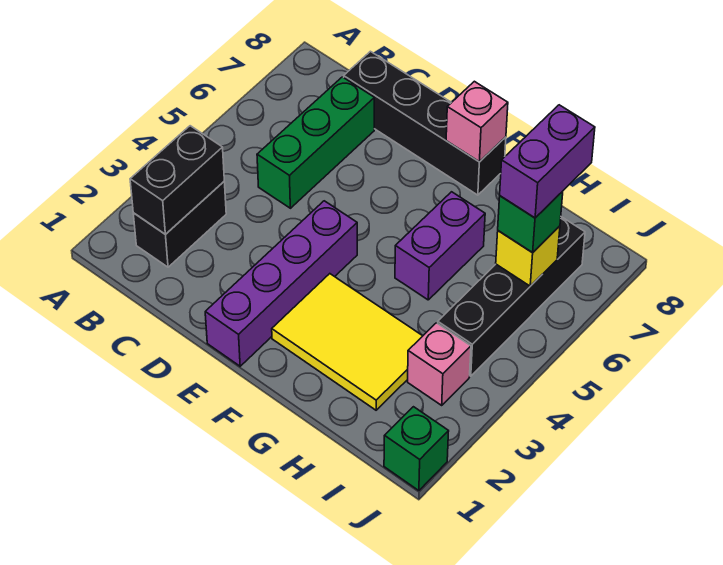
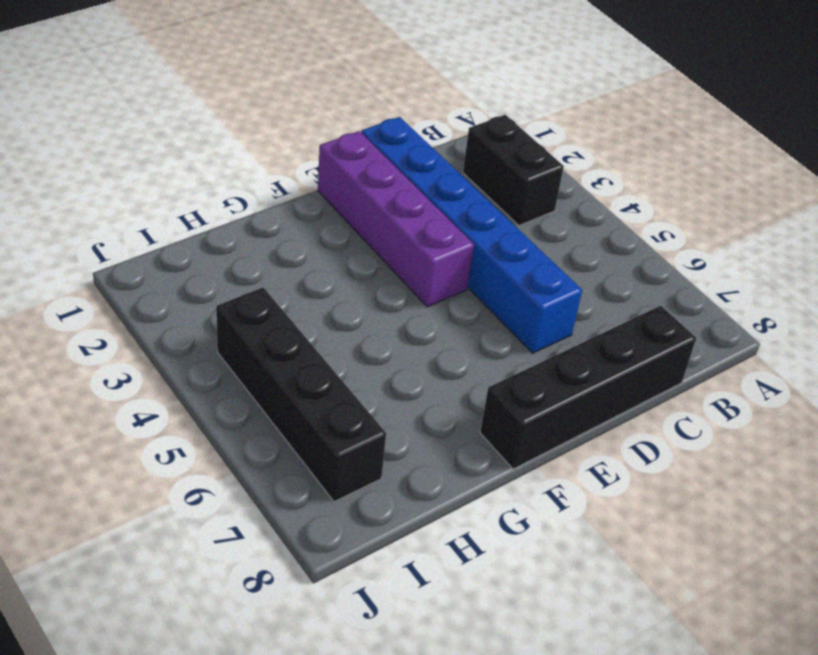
blue 1x6 brick [361,117,582,353] -> none
none -> green 1x3 brick [257,77,374,208]
none -> yellow 2x3 tile [272,274,422,410]
none -> purple 1x2 brick [395,192,485,300]

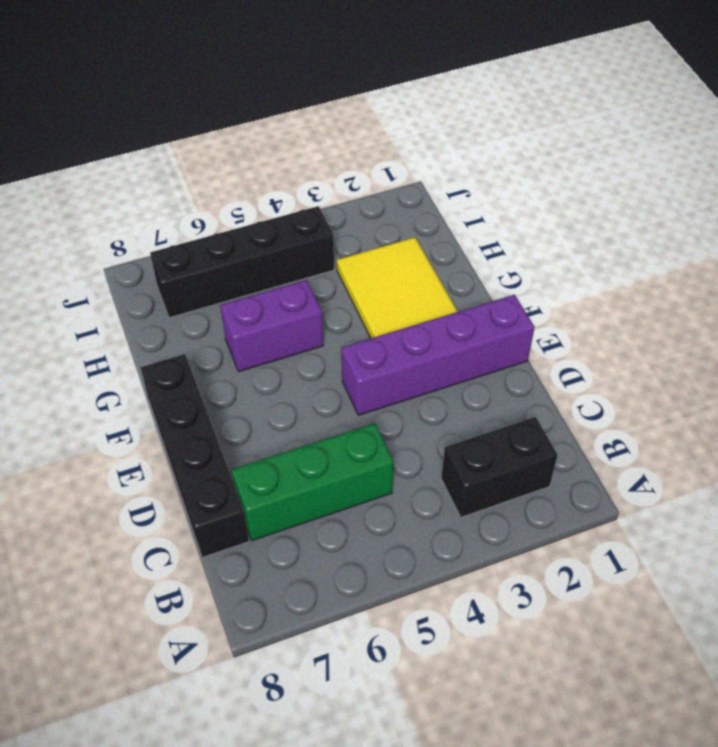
none -> pink 1x1 brick [408,323,471,405]
none -> green 1x1 brick [384,407,449,491]
none -> black 1x2 brick [130,126,224,234]

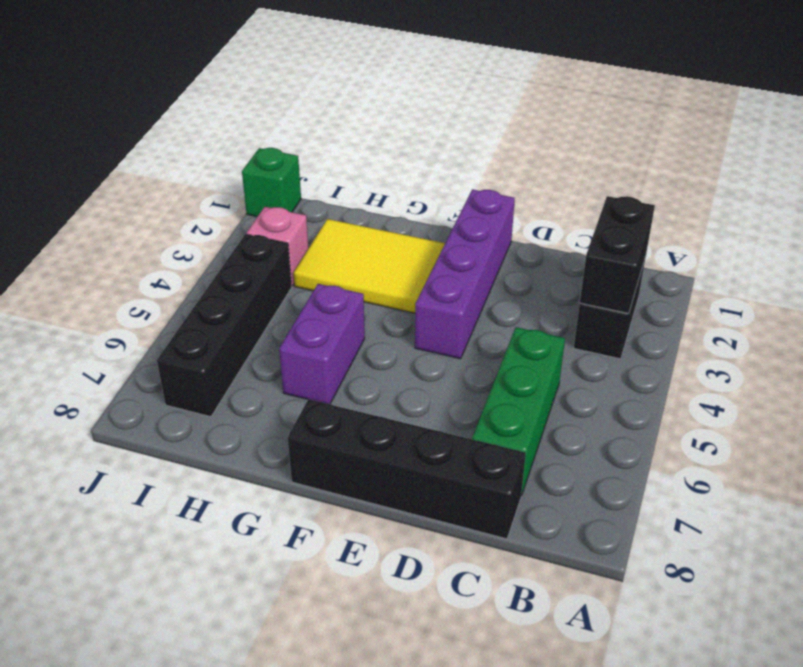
none -> pink 1x1 brick [446,81,508,162]
none -> yellow 1x1 brick [496,226,560,286]
none -> green 1x1 brick [498,192,563,253]

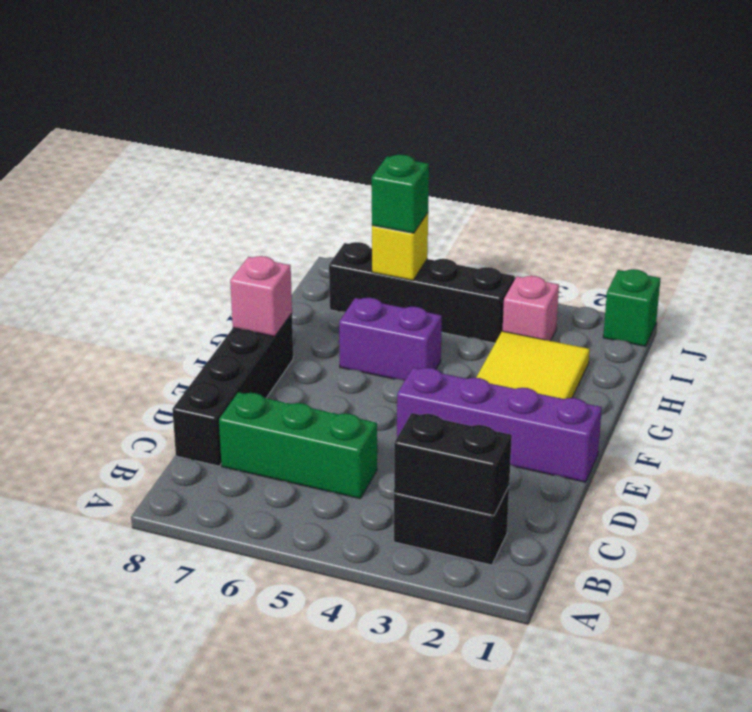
none -> purple 1x2 brick [500,105,595,218]

